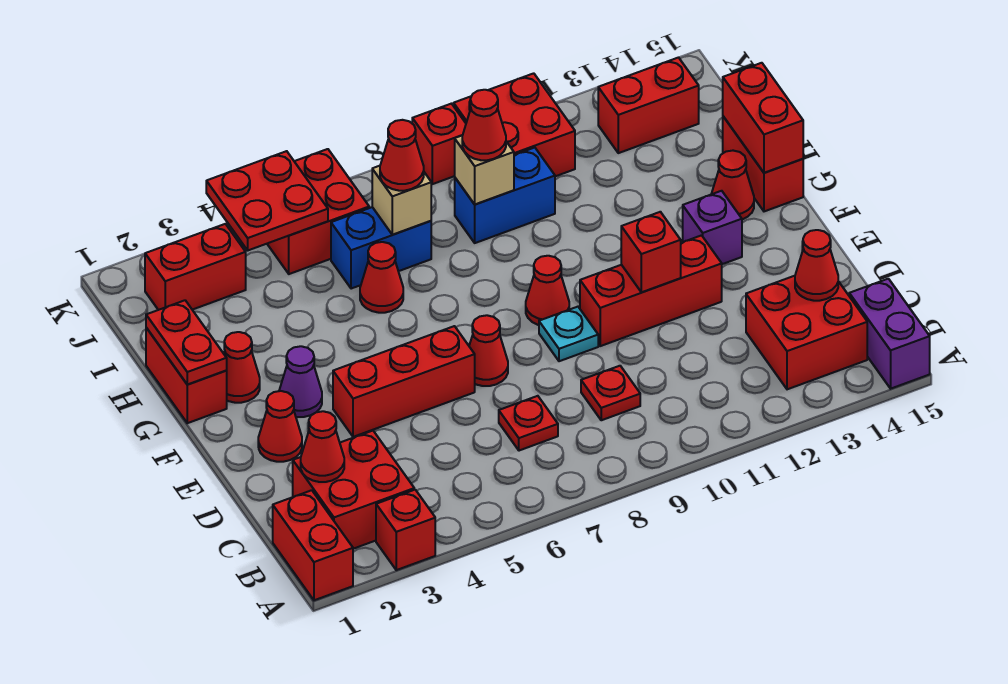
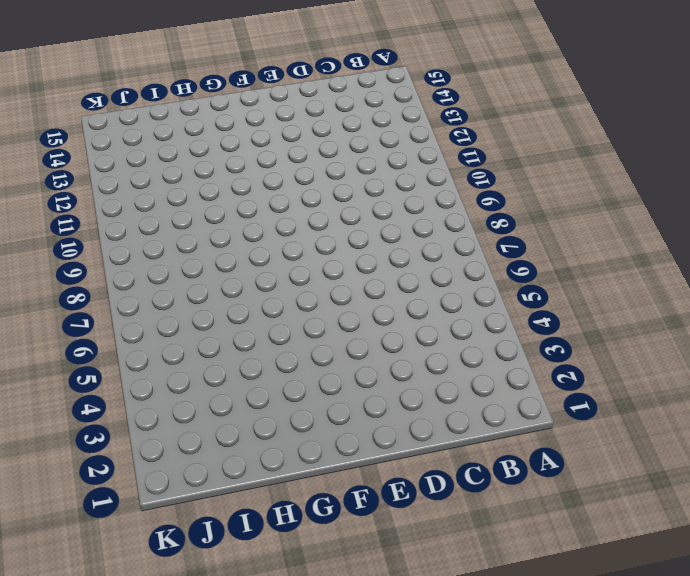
none -> red 1x2 brick [273,490,353,600]
none -> red 1x1 brick [376,490,435,570]
none -> purple 1x2 brick [849,279,930,389]
none -> red 2x2 brick [293,431,414,549]

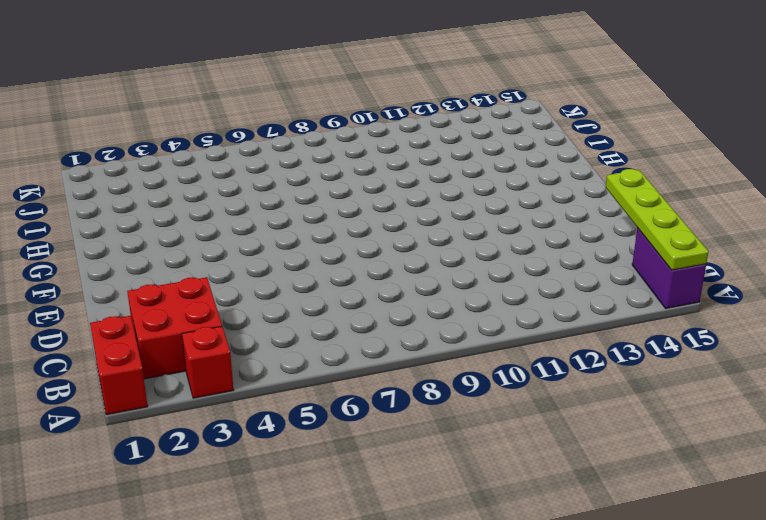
lime 1x4 plate [606,169,709,270] -> none
none -> red 2x2 brick [746,276,867,389]
none -> red 1x1 plate [499,396,558,451]
none -> red 1x1 plate [581,366,640,420]
none -> red 1x1 cone [258,391,302,462]

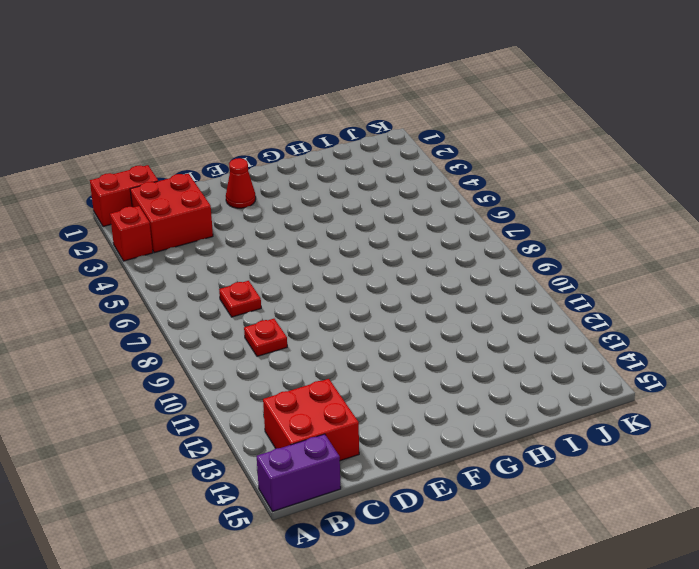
none -> red 1x3 brick [333,326,475,437]
none -> red 1x1 cone [469,315,508,386]
none -> cyan 1x1 plate [539,307,598,361]
none -> red 1x3 brick [580,235,722,346]

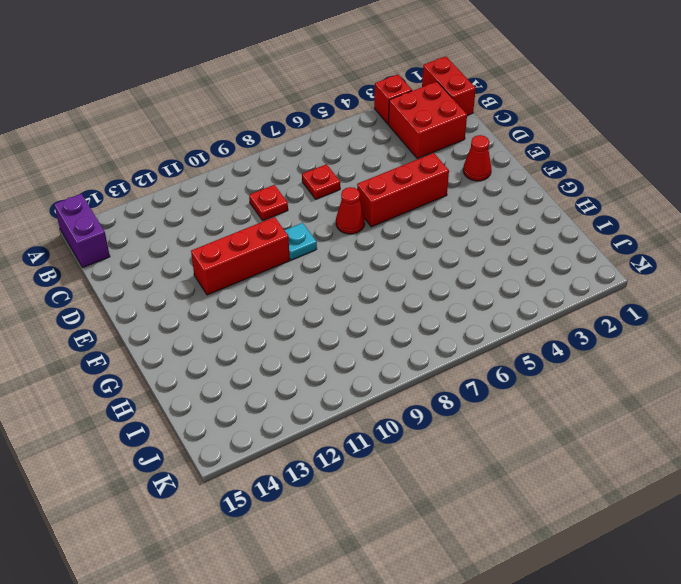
none -> red 2x2 brick [746,276,867,389]
none -> purple 1x1 cone [279,346,322,417]
none -> red 1x1 cone [526,256,569,325]
none -> purple 1x1 brick [683,191,742,264]

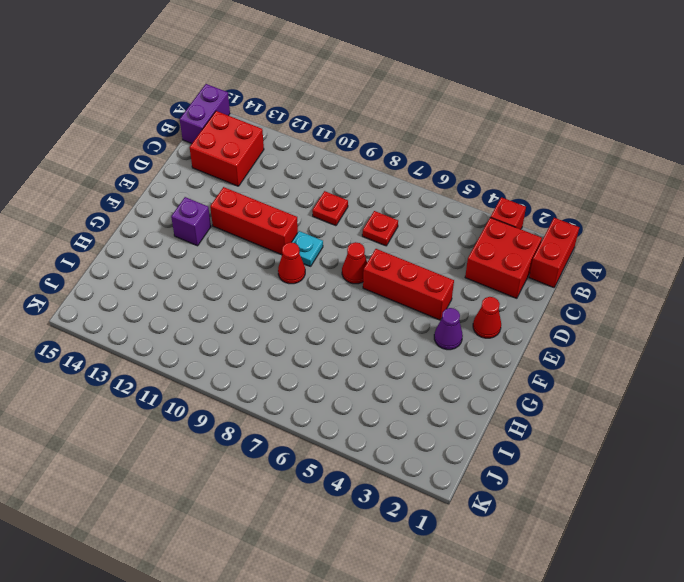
none -> red 1x2 brick [146,328,227,423]
none -> red 1x1 cone [224,332,260,403]
none -> red 1x1 cone [712,151,754,220]
none -> red 1x2 brick [723,116,803,211]

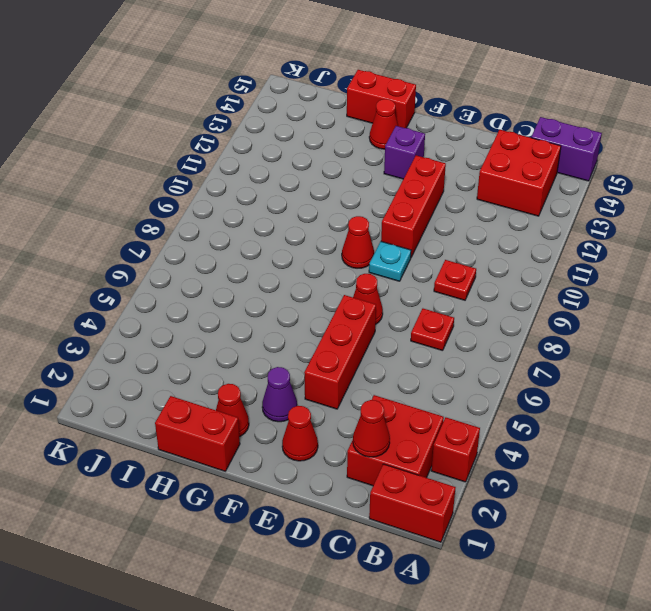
none -> red 1x1 cone [360,242,403,313]
none -> blue 1x2 brick [331,207,431,289]
none -> blue 1x2 brick [455,148,555,243]
none -> red 1x2 brick [145,224,246,310]

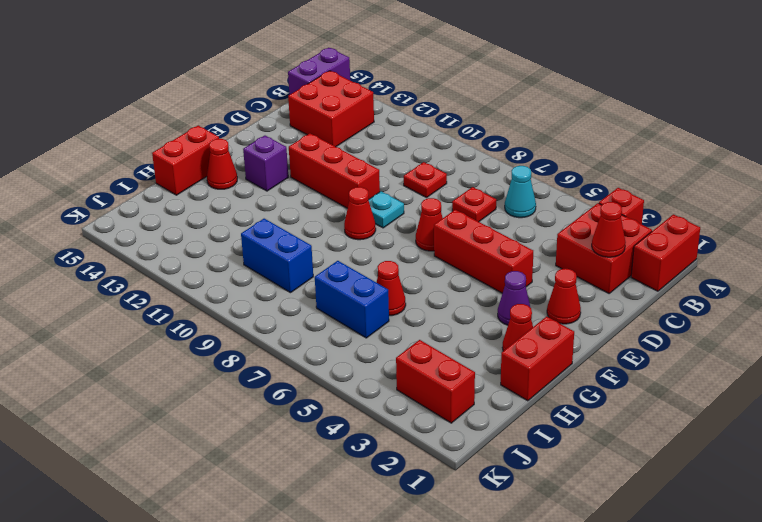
cyan 1x1 cone [505,166,536,218] -> none
none -> red 2x2 brick [267,149,369,274]
none -> red 2x2 brick [454,73,575,176]
none -> red 1x2 brick [598,57,699,153]
none -> red 1x1 brick [412,104,466,184]

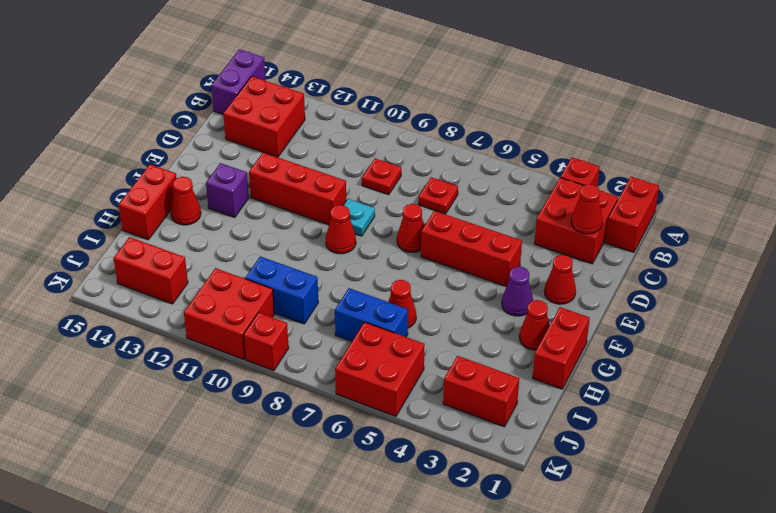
none -> red 1x1 cone [795,230,838,301]
none -> red 1x1 brick [621,212,681,292]
none -> red 1x2 plate [146,300,227,384]
none -> red 1x2 brick [723,63,803,173]

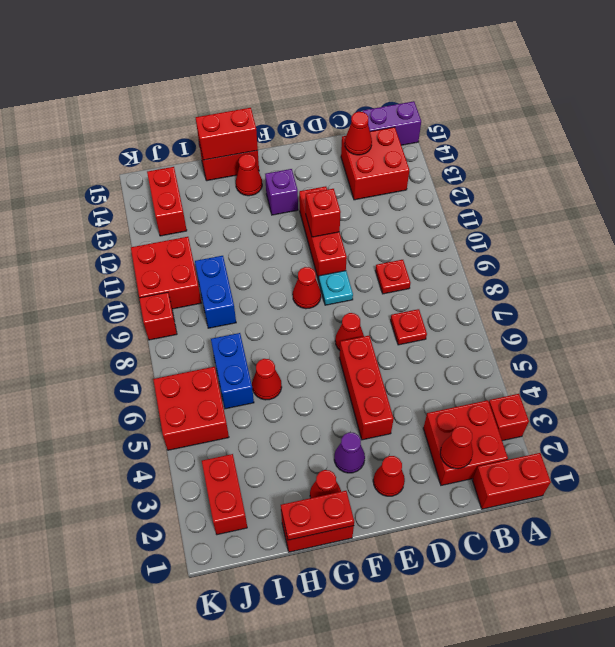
none -> tan 1x1 brick [372,166,431,235]
none -> tan 1x1 brick [455,136,514,204]
none -> red 2x2 plate [206,151,328,250]
none -> red 1x1 cone [380,120,424,191]

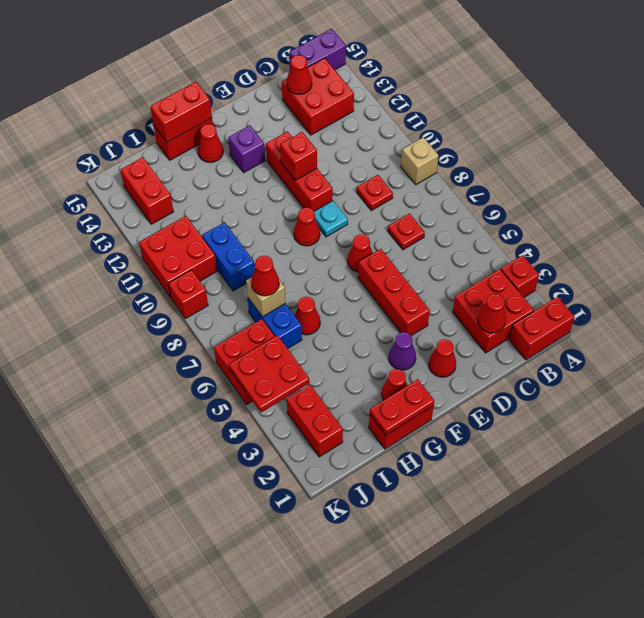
tan 1x1 brick [401,137,439,185] -> tan 1x1 brick moved to [455,136,514,204]
none -> red 1x1 cone [462,90,506,160]

